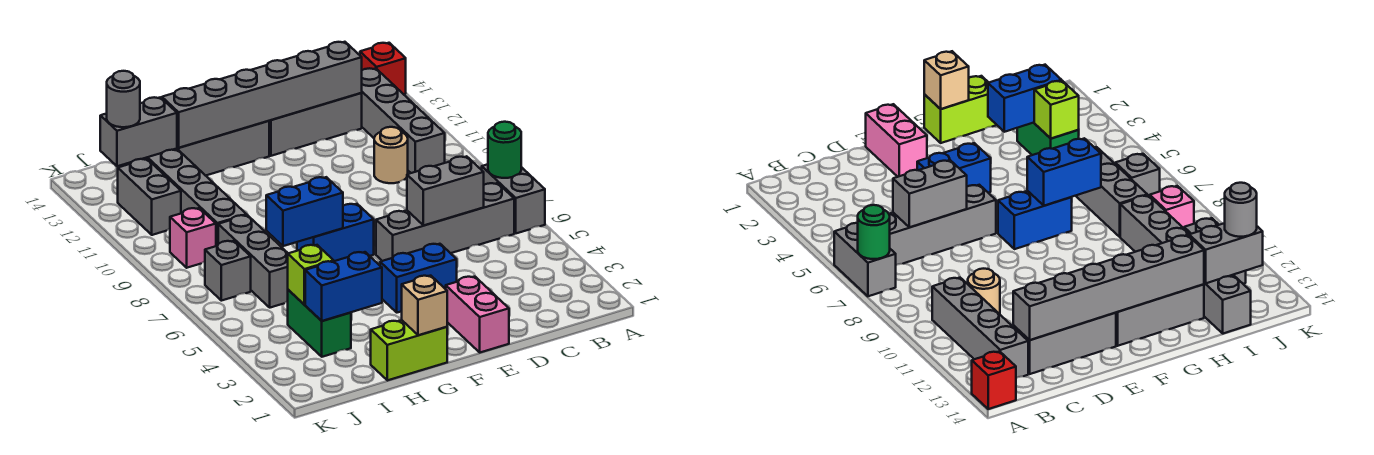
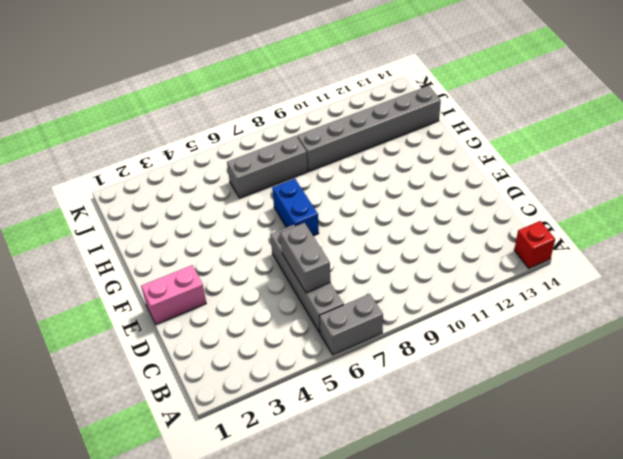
none -> grey 1x4 brick [362,68,445,173]
none -> tan 1x1 round brick [374,127,408,183]
none -> grey 1x3 brick [269,93,362,156]

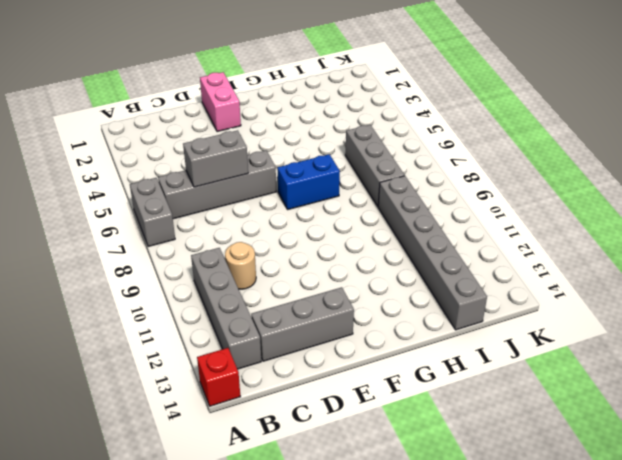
none -> blue 1x2 brick [380,244,457,313]
none -> grey 1x3 brick [177,121,269,176]
none -> lime 1x2 brick [371,320,447,380]

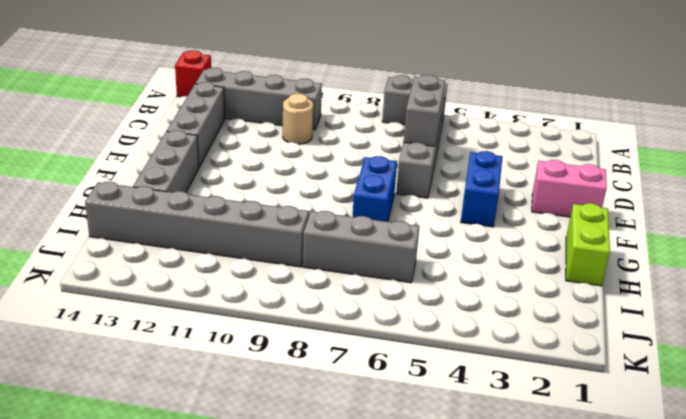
none -> green 1x2 brick [288,290,351,357]
none -> grey 1x1 brick [205,241,251,301]
none -> pink 1x1 brick [170,208,216,268]

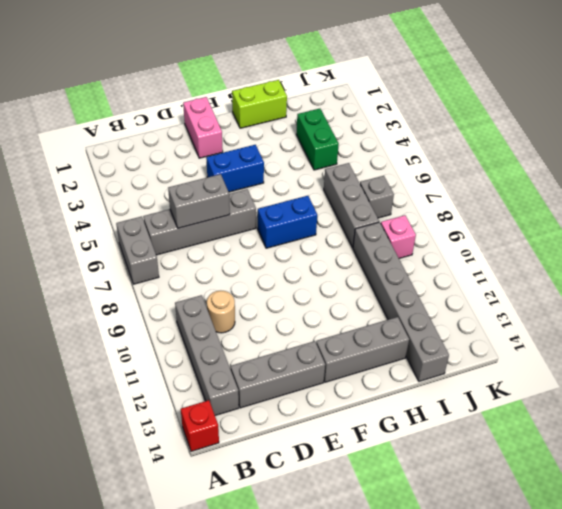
none -> grey 1x2 brick [118,159,181,235]
none -> green 1x1 round brick [488,122,521,178]
none -> grey 1x6 brick [162,42,362,148]

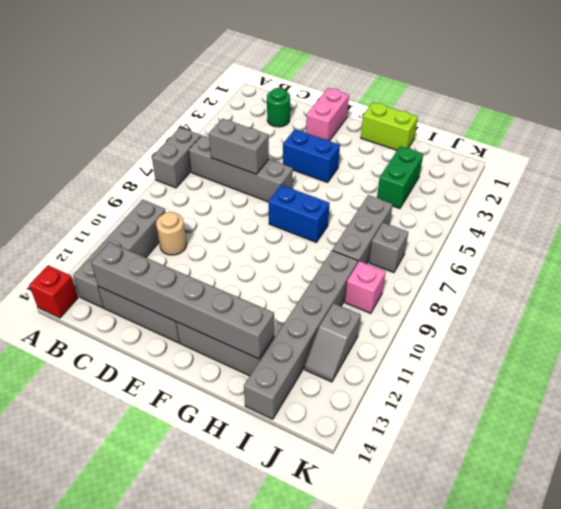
green 1x1 round brick [267,88,290,127] -> green 1x1 round brick moved to [488,122,521,178]
grey 1x2 slope [305,303,361,382] -> grey 1x2 brick [118,159,181,235]
none -> tan 1x1 brick [402,276,447,335]
none -> blue 1x2 brick [266,177,343,246]
none -> blue 1x2 brick [305,252,382,321]

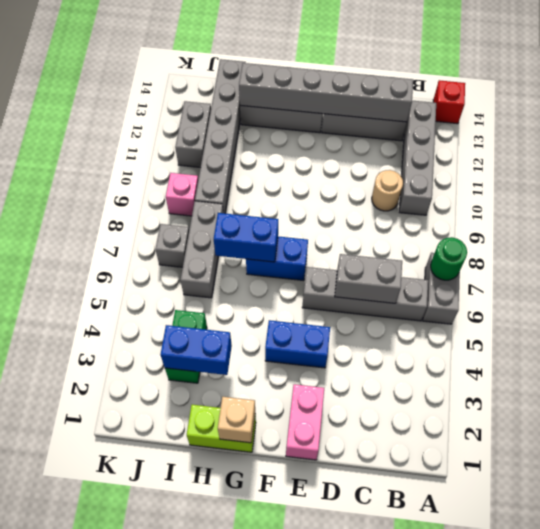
none -> lime 1x1 brick [288,245,333,305]
none -> grey 1x2 brick [100,97,177,166]
none -> grey 1x1 round brick [107,71,140,127]

